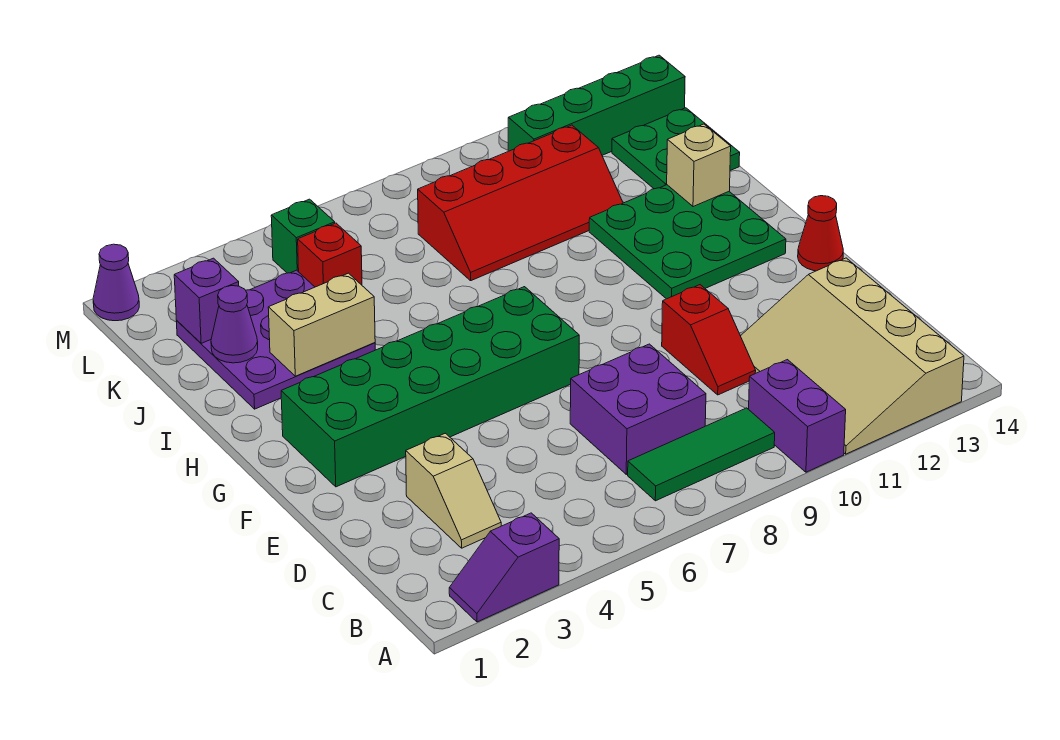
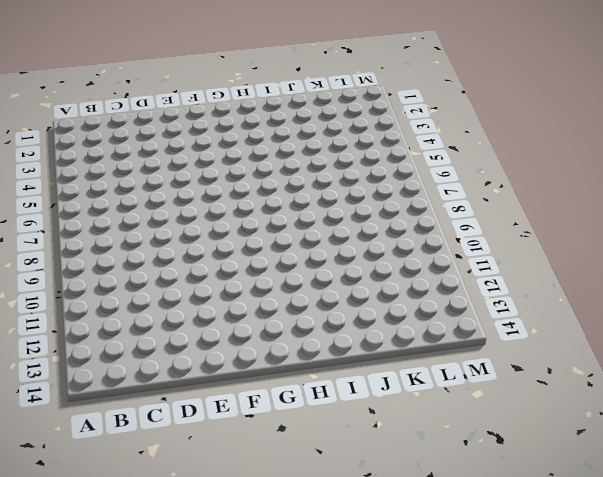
none -> purple 1x2 slope [449,513,559,622]
none -> purple 1x2 brick [749,360,846,472]
none -> tan 3x4 slope [741,258,964,454]

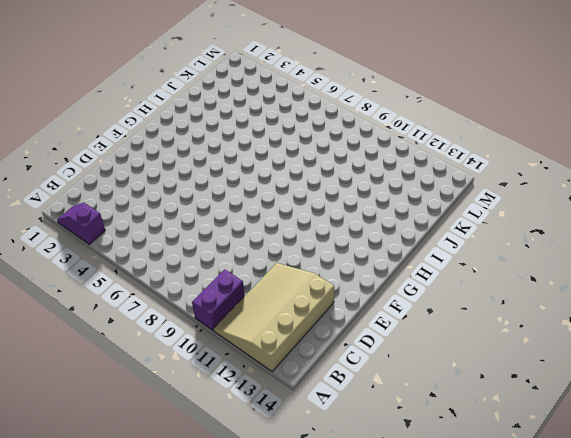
none -> green 1x3 tile [628,408,775,501]
none -> tan 1x2 slope [406,433,501,548]
none -> purple 2x2 brick [570,344,706,474]

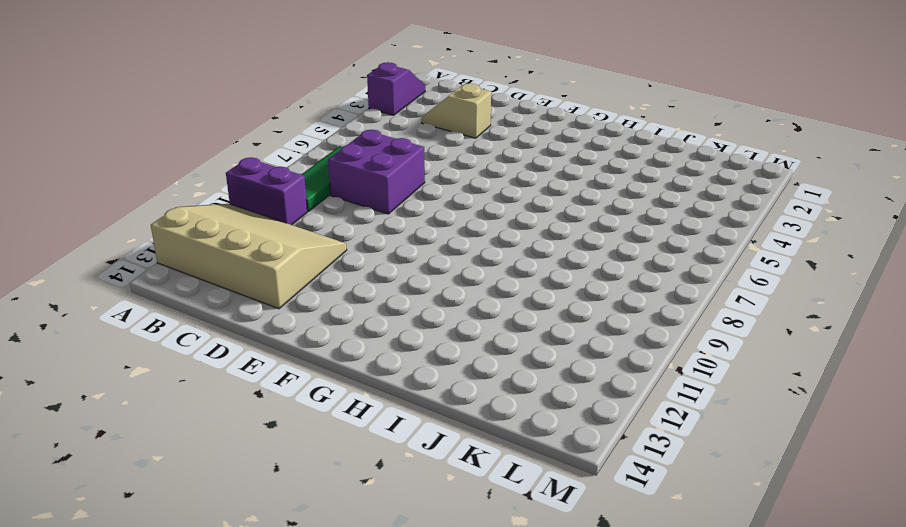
none -> red 1x2 slope [662,285,756,395]
none -> green 2x6 brick [281,287,579,487]
none -> red 1x1 cone [798,196,843,271]

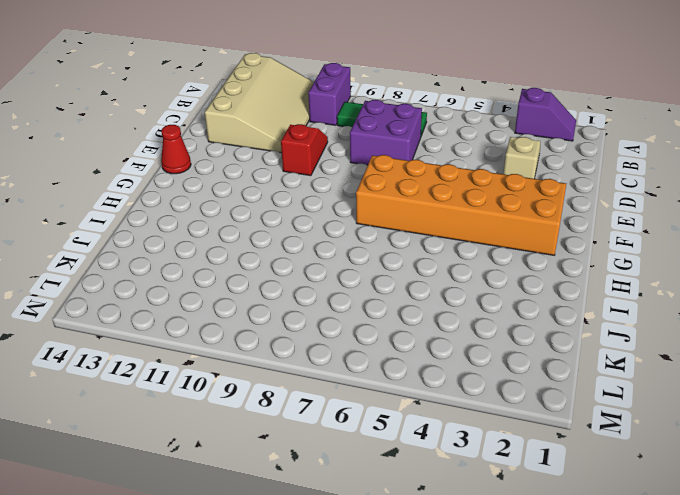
orange 2x6 brick [356,155,566,255] -> green 2x6 brick [281,287,579,487]
none -> green 3x3 plate [589,185,786,299]
none -> purple 3x3 plate [176,270,375,409]
none -> red 2x4 slope [418,125,623,281]

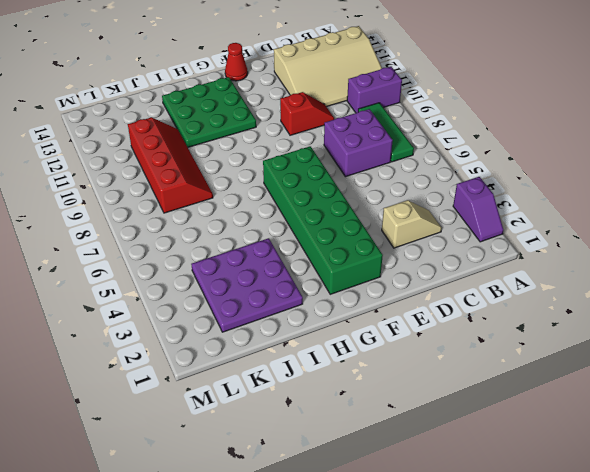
none -> green 2x2 plate [612,108,740,189]
none -> red 1x1 brick [298,223,362,287]
none -> green 1x1 brick [271,199,335,273]

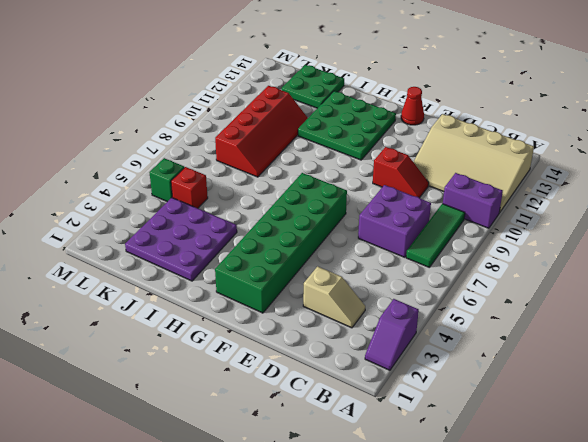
none -> green 1x4 brick [508,55,685,155]
none -> purple 1x1 cone [93,244,139,321]
none -> tan 1x2 brick [268,273,375,376]

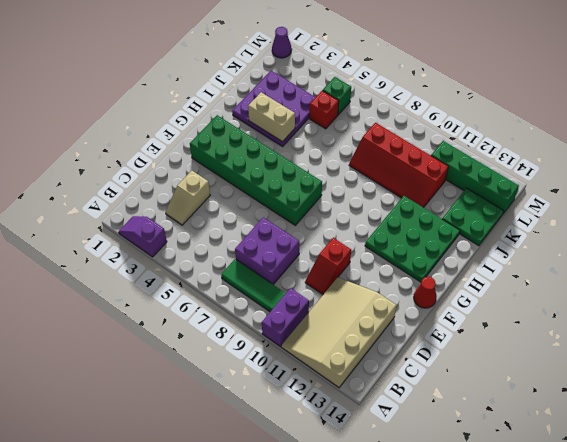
none -> tan 1x1 brick [667,124,731,207]
none -> purple 1x1 cone [211,286,258,363]
none -> purple 1x1 brick [174,258,239,343]

